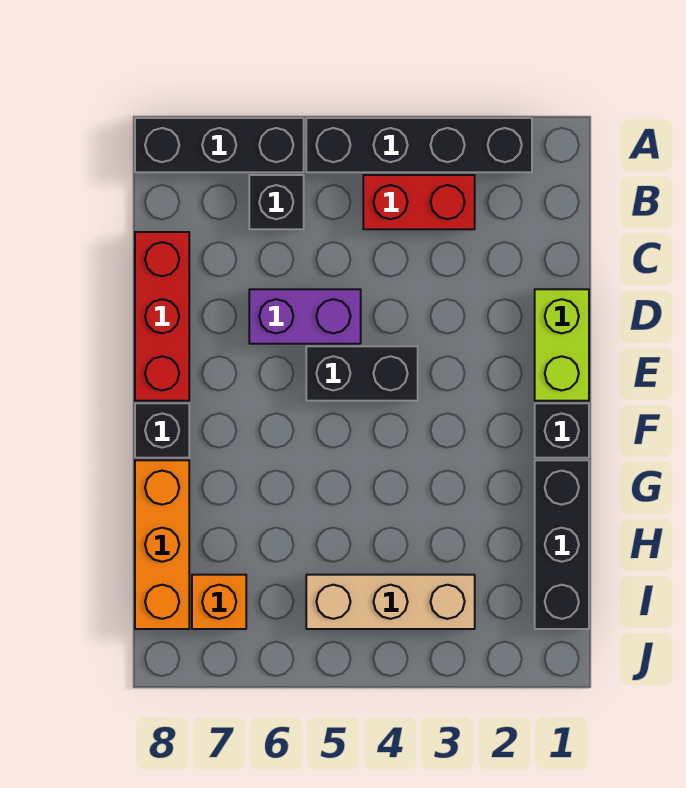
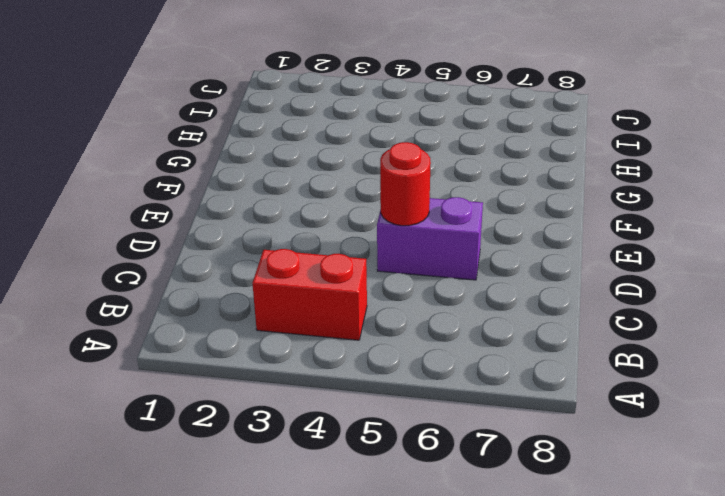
red 1x1 round brick [380,142,431,226] -> none
none -> black 1x4 brick [306,118,532,172]
none -> black 1x3 brick [135,118,304,172]
none -> black 1x1 brick [249,175,304,229]

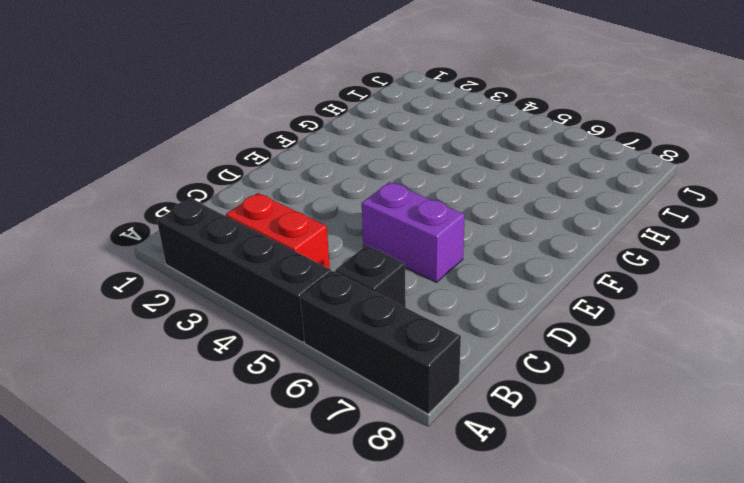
none -> red 1x3 brick [135,232,189,401]
none -> lime 1x2 brick [535,289,589,401]
none -> black 1x2 brick [306,346,418,401]

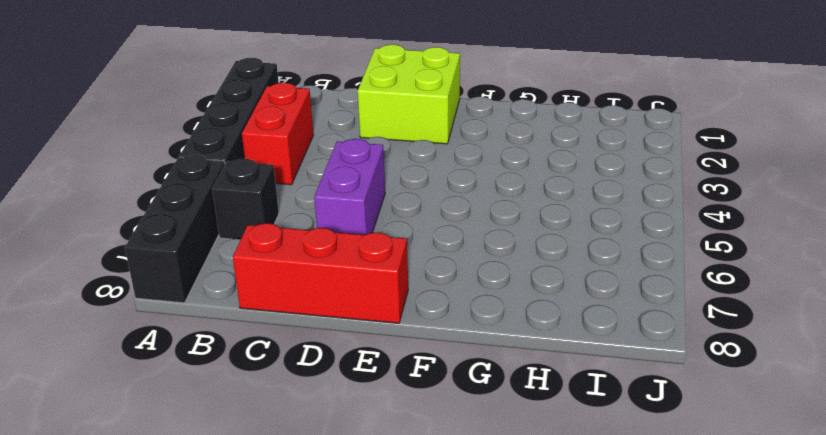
lime 2x2 brick [358,45,460,144] -> lime 1x2 brick [535,289,589,401]
none -> black 1x2 brick [306,346,418,401]
none -> black 1x1 brick [535,403,589,458]
none -> black 1x1 brick [135,403,189,458]

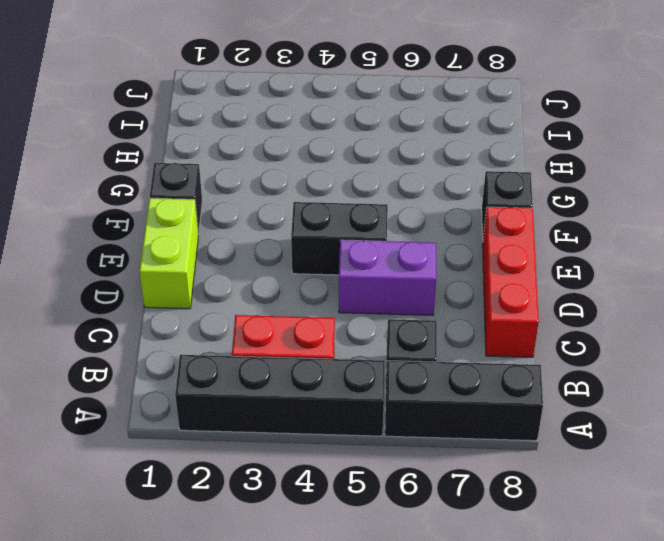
none -> black 1x3 brick [535,460,589,629]
none -> orange 1x3 brick [135,460,189,629]
none -> tan 1x3 brick [306,575,475,629]

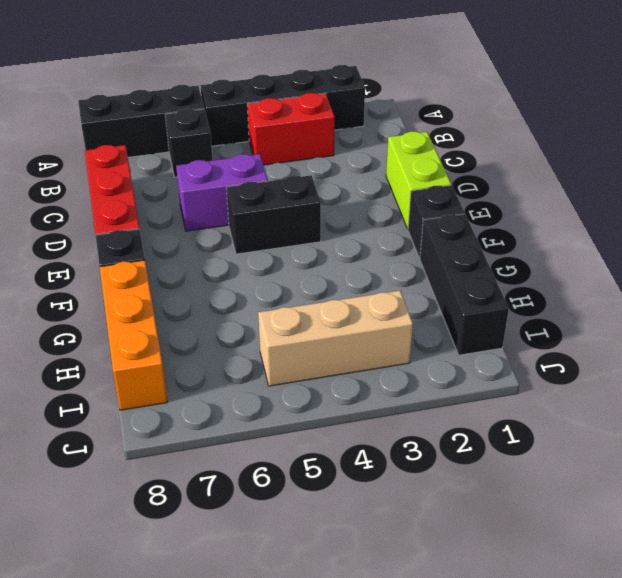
none -> orange 1x1 brick [192,575,246,629]

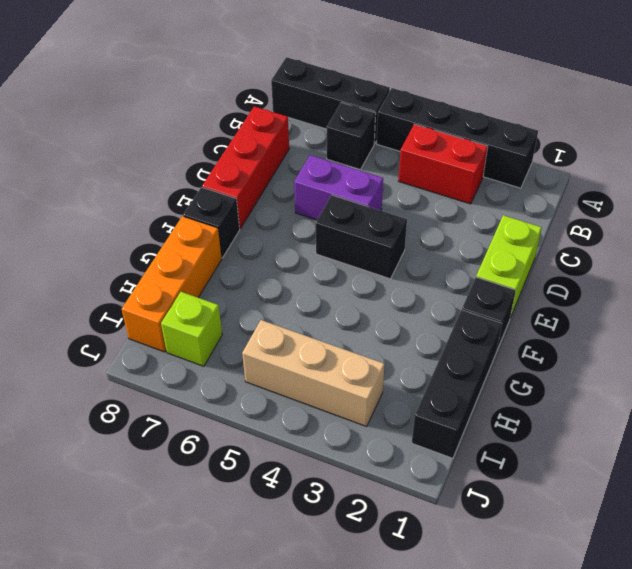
lime 1x1 brick [161,292,222,366] -> orange 1x1 brick [192,575,246,629]

